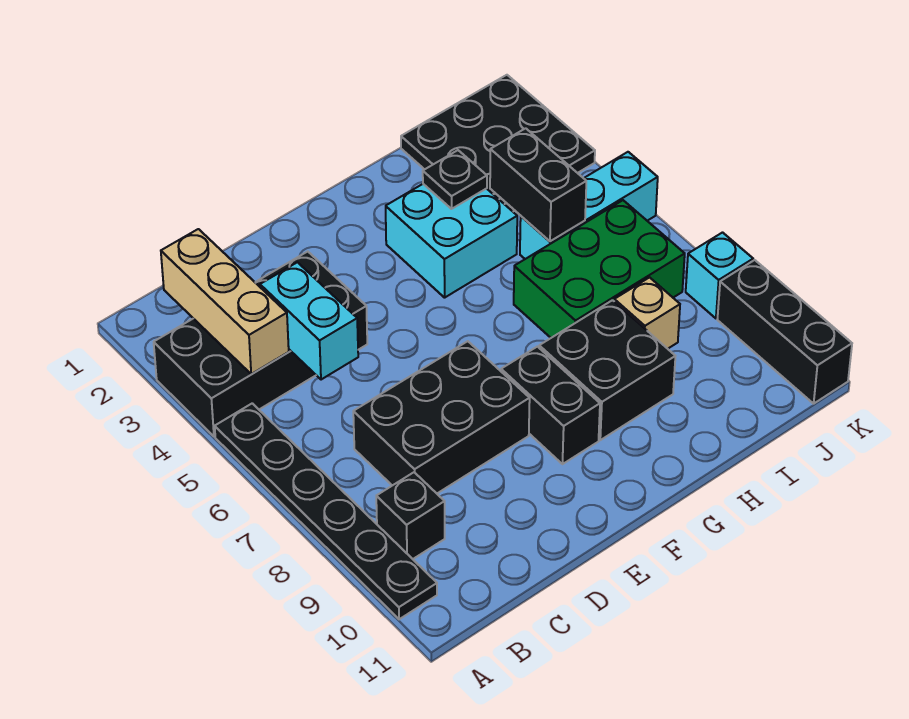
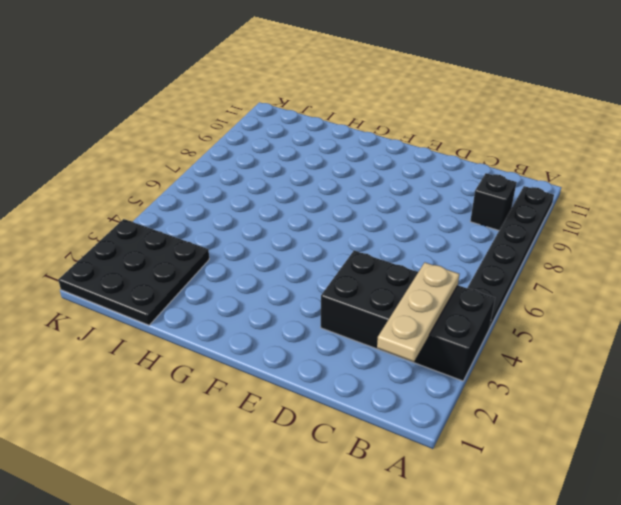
tan 1x3 plate [377,263,459,362] -> tan 1x3 brick [161,229,289,374]
none -> black 2x3 brick [353,341,530,493]
none -> black 1x2 brick [501,347,600,464]
none -> cyan 2x2 brick [386,184,517,298]

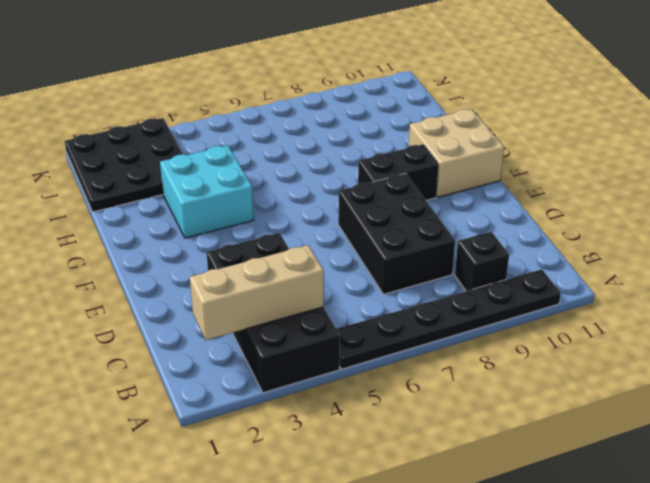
tan 2x2 brick [409,109,504,197] -> none
none -> black 2x2 brick [539,300,675,440]
none -> green 2x3 brick [514,200,685,338]
none -> cyan 1x3 brick [520,152,658,259]

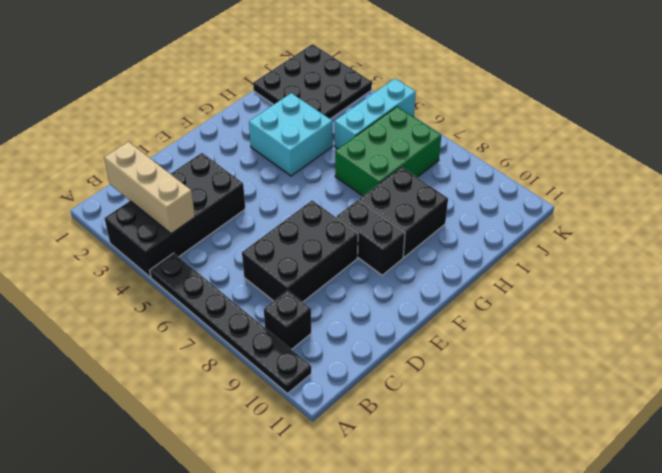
none -> tan 1x1 brick [614,277,680,349]
none -> cyan 1x1 brick [686,233,753,318]
none -> black 1x3 brick [717,260,852,404]

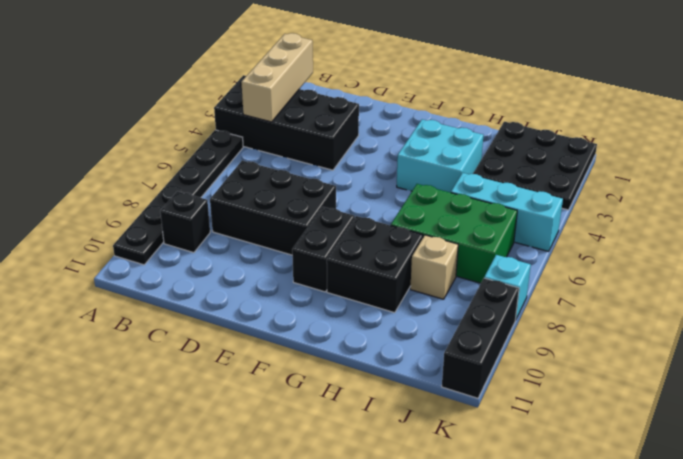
none -> cyan 1x2 brick [260,262,358,380]
none -> black 1x1 plate [423,150,487,209]
none -> black 1x2 brick [490,128,586,241]

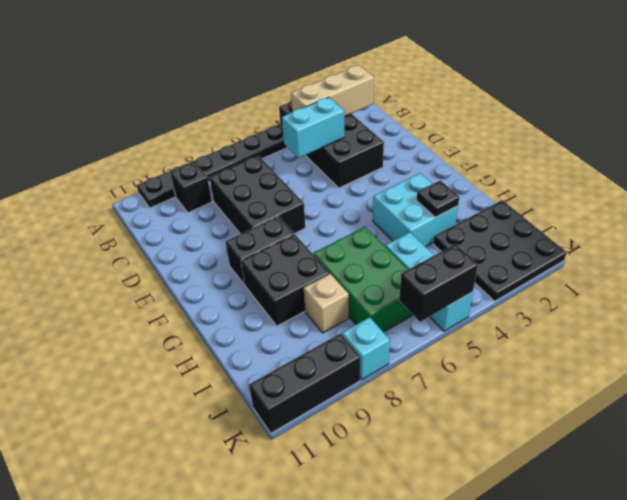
black 1x2 brick [399,244,478,322] -> black 1x2 brick moved to [490,128,586,241]

